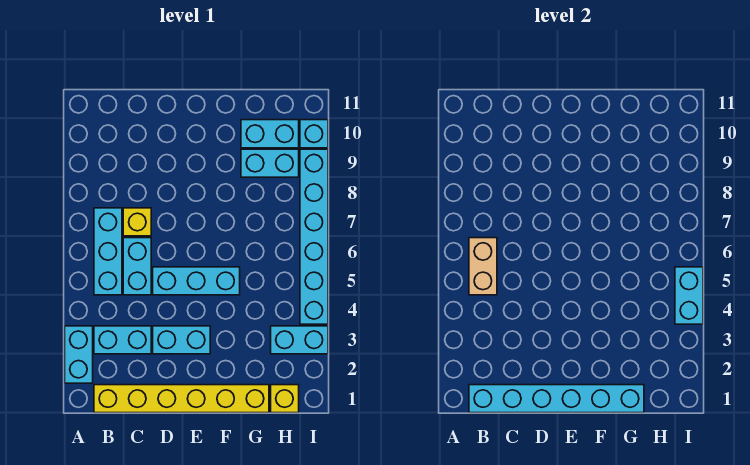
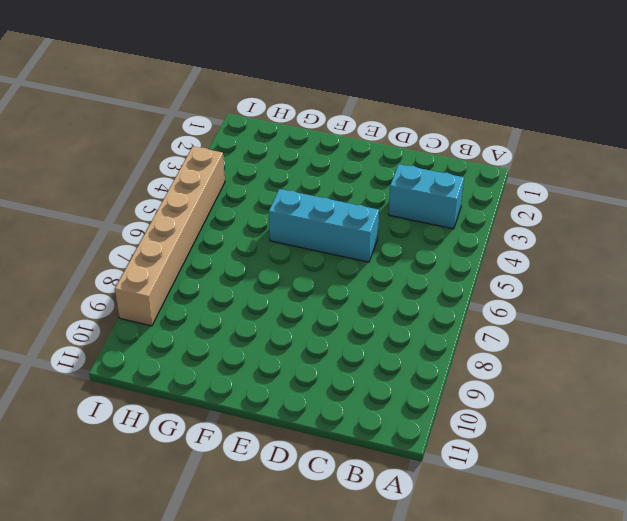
tan 1x6 brick [115,147,225,326] -> cyan 1x6 brick [300,149,328,324]
none -> cyan 1x2 brick [65,326,93,383]
none -> yellow 1x6 brick [94,385,269,413]
none -> cyan 1x3 brick [94,208,122,295]

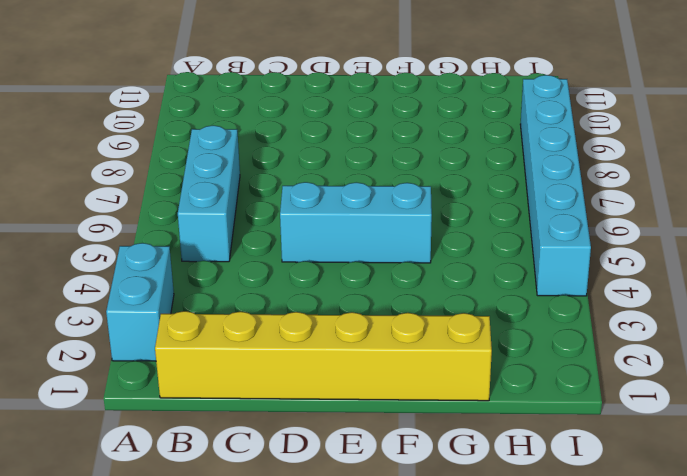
none -> cyan 1x2 brick [94,326,151,354]
none -> cyan 1x2 brick [123,238,151,295]
none -> yellow 1x1 brick [123,208,151,236]

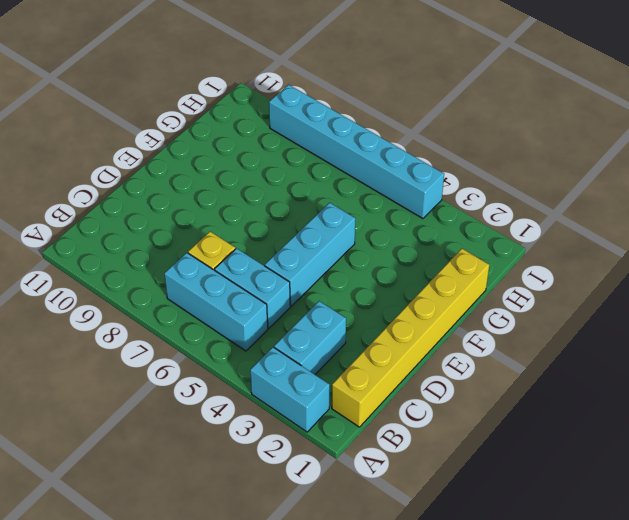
none -> cyan 1x2 brick [153,326,210,354]
none -> cyan 1x2 brick [241,149,299,177]
none -> cyan 1x2 brick [241,120,299,148]

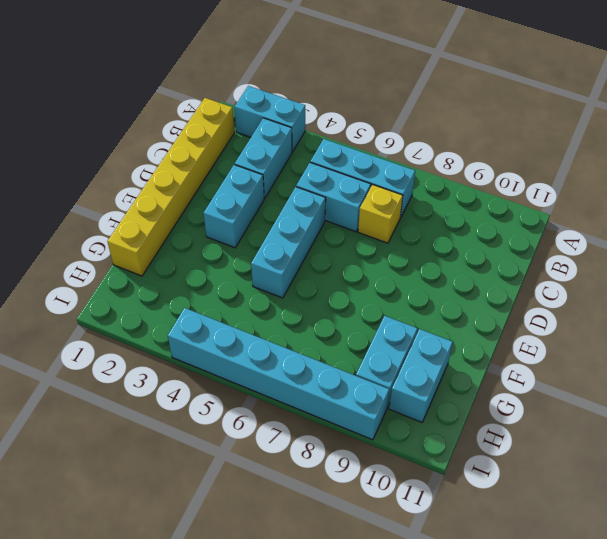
none -> yellow 1x1 brick [271,385,299,413]
none -> cyan 1x2 brick [271,326,328,354]
none -> cyan 1x1 brick [300,120,328,148]

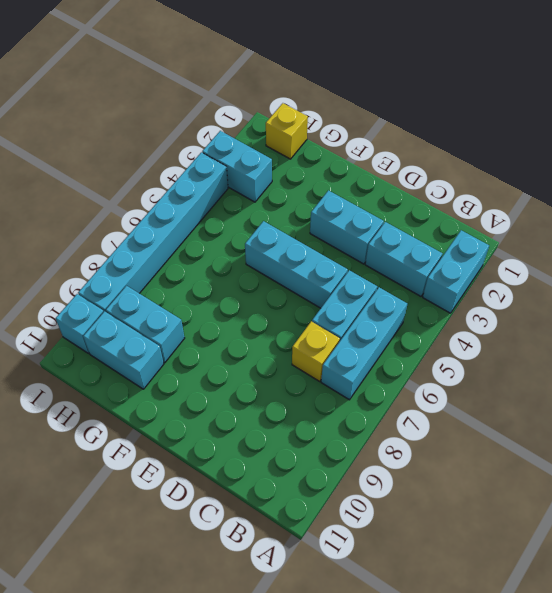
none -> yellow 1x6 brick [94,385,269,413]
none -> cyan 1x6 brick [469,385,644,413]
none -> tan 1x2 brick [469,238,497,295]

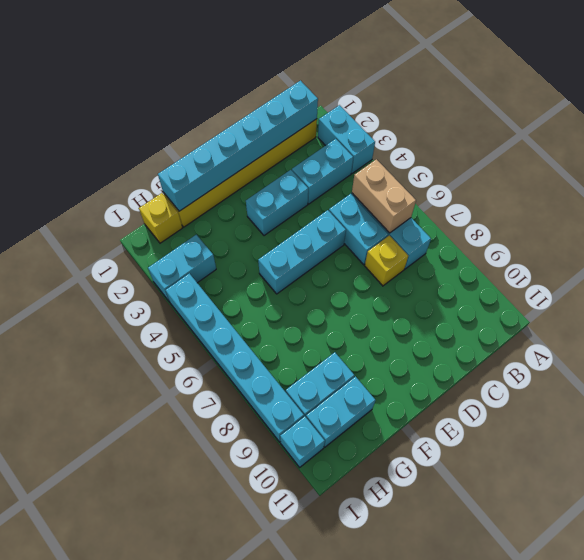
none -> cyan 1x2 brick [675,267,703,324]

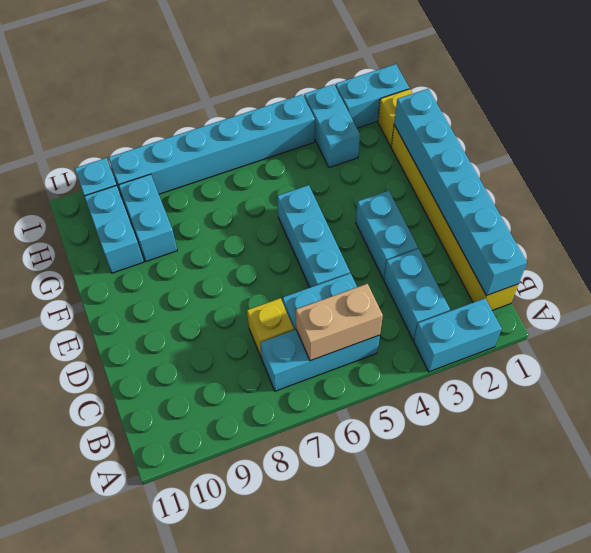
cyan 1x2 brick [336,64,409,128] -> cyan 1x2 brick moved to [675,267,703,324]

